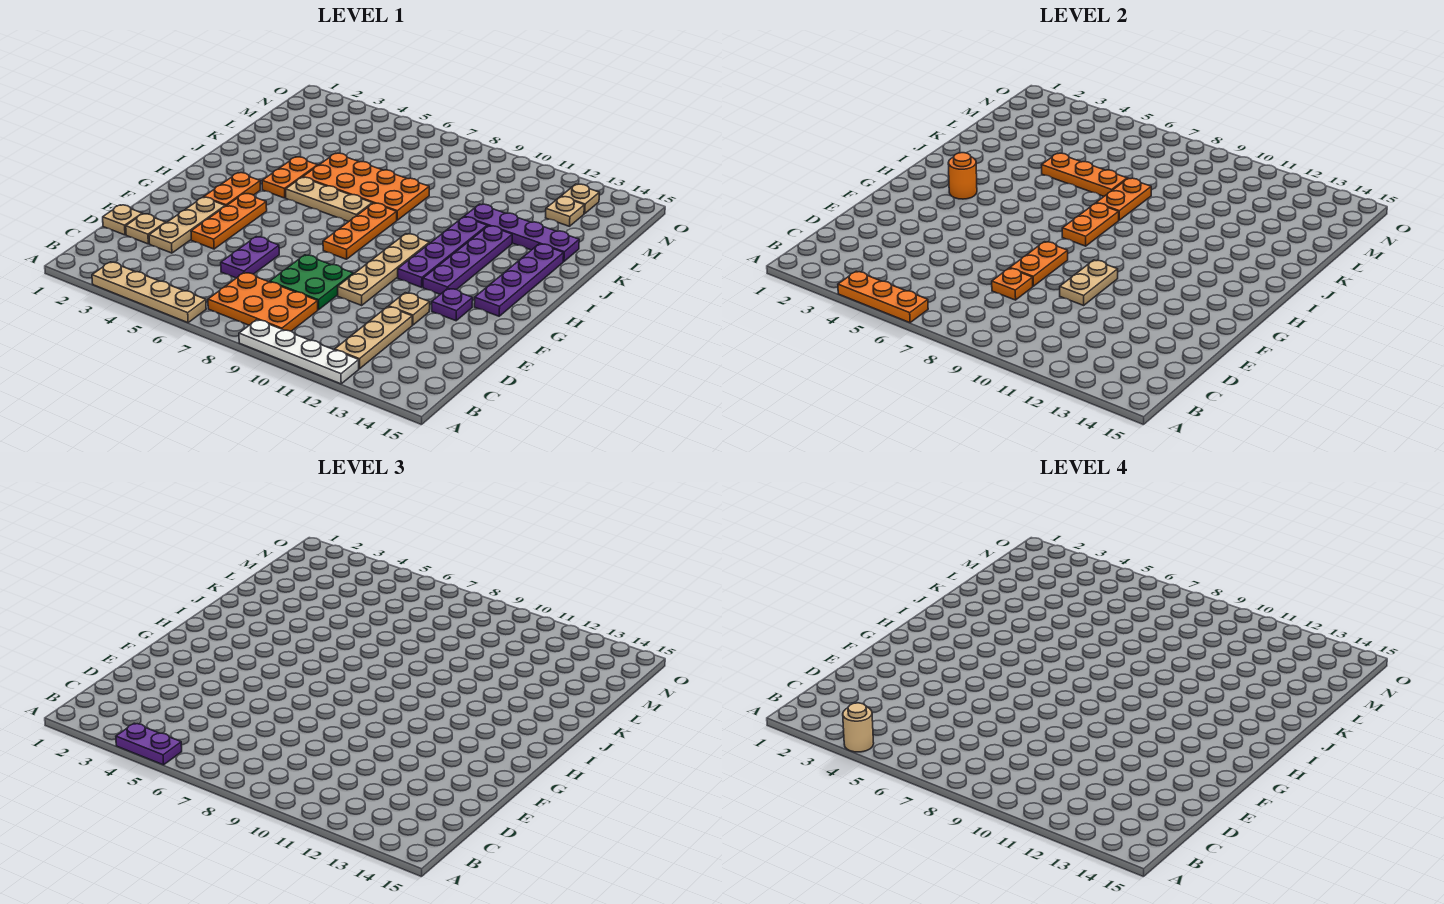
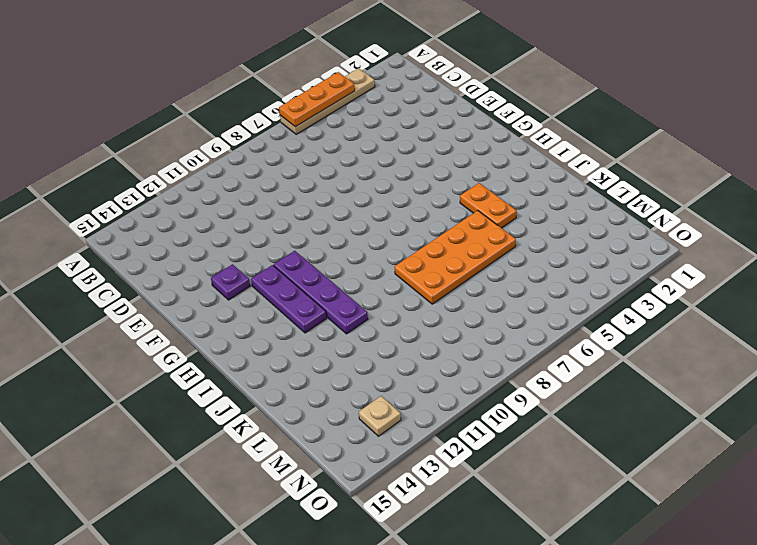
purple 1x3 plate [251,265,327,333] -> purple 1x4 plate [423,226,512,294]
none -> white 1x4 plate [239,320,359,384]
none -> orange 2x3 plate [208,272,318,331]
none -> tan 1x3 plate [335,307,412,369]
none -> tan 1x1 plate [103,205,142,235]

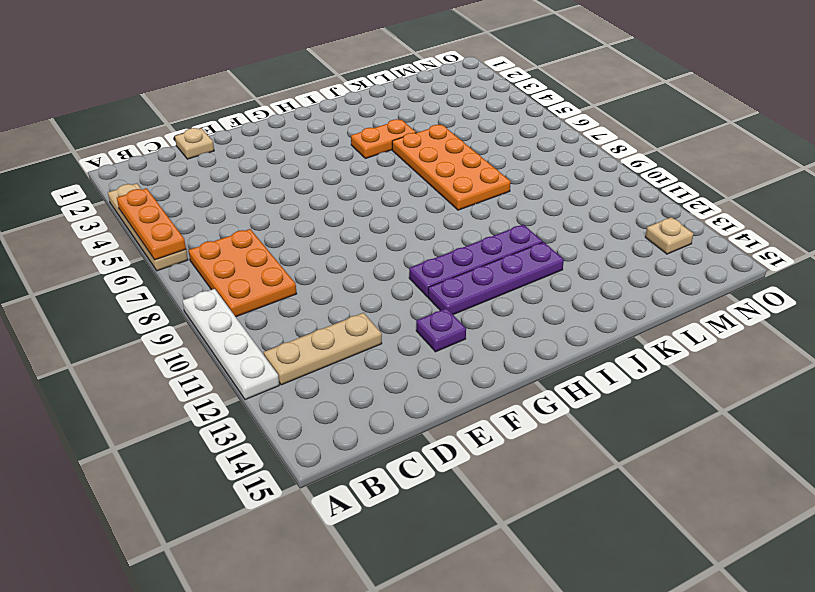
none -> tan 1x1 plate [126,214,166,244]
none -> tan 1x3 plate [149,197,225,253]
none -> purple 1x2 plate [221,237,279,278]
none -> green 2x2 plate [270,255,353,310]

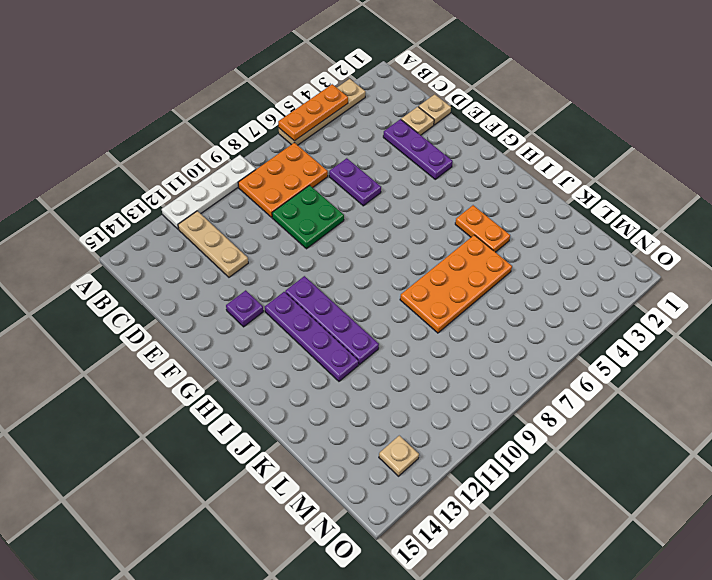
purple 1x3 plate [383,119,453,179] -> tan 1x3 plate [149,197,225,253]
none -> orange 1x3 plate [191,194,267,249]
none -> tan 1x4 plate [338,234,429,305]
none -> tan 1x1 plate [389,293,430,325]
none -> orange 1x2 plate [204,173,260,206]

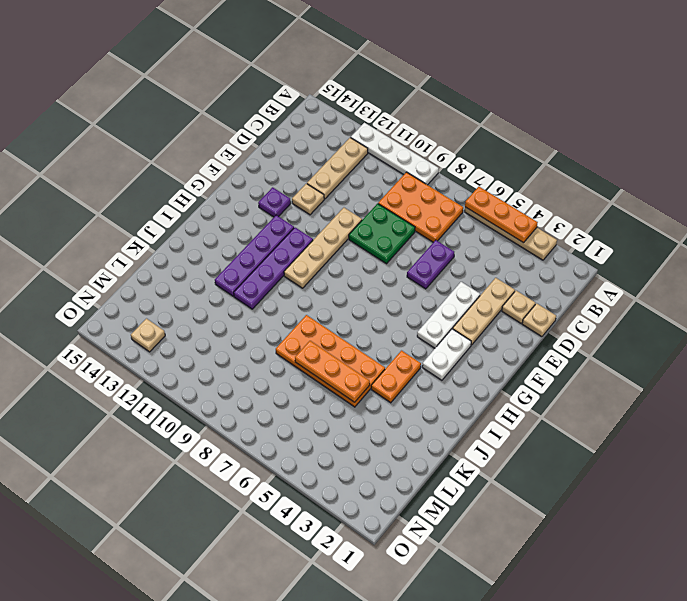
white 1x3 plate [417,282,480,348] -> orange 1x3 plate [191,194,267,249]
white 1x2 plate [422,329,471,380] -> orange 1x2 plate [204,173,260,206]
none -> orange 1x3 plate [323,203,397,259]
none -> purple 1x4 plate [474,244,564,316]
none -> tan 1x3 plate [286,177,372,222]
none -> purple 1x4 plate [464,204,579,262]

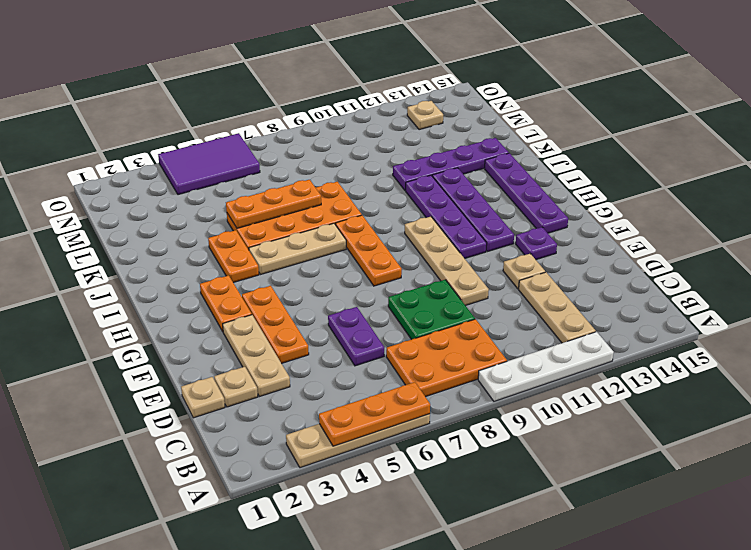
purple 2x3 tile [158,133,260,195] -> none
none -> tan 1x1 plate [546,197,584,226]
none -> orange 1x1 plate [992,268,1033,300]
none -> orange 1x2 plate [1010,242,1068,286]
none -> tan 1x2 plate [1060,260,1118,305]

